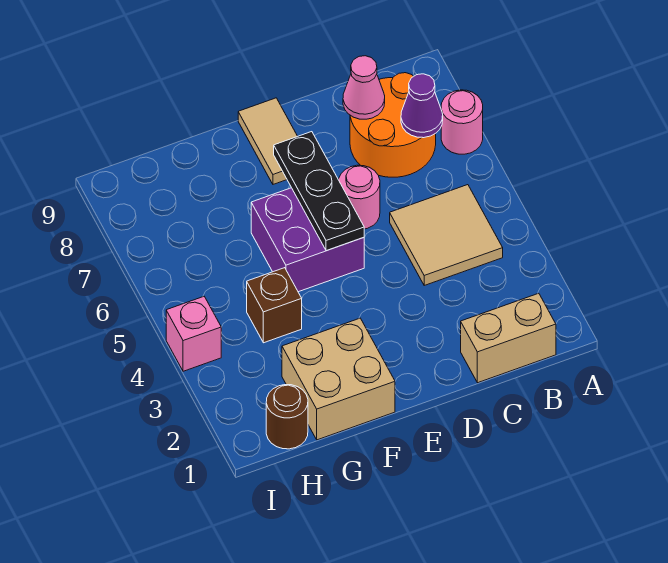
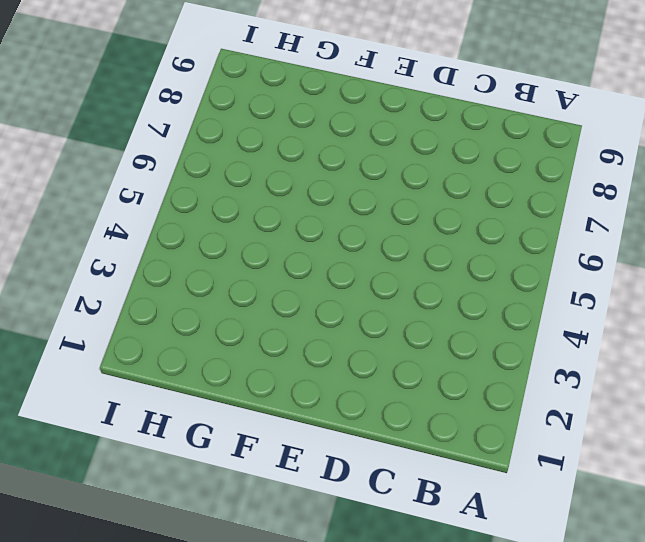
none -> pink 1x1 round brick [441,90,483,154]
none -> tan 1x2 brick [461,293,556,383]
none -> tan 2x2 tile [390,185,503,285]

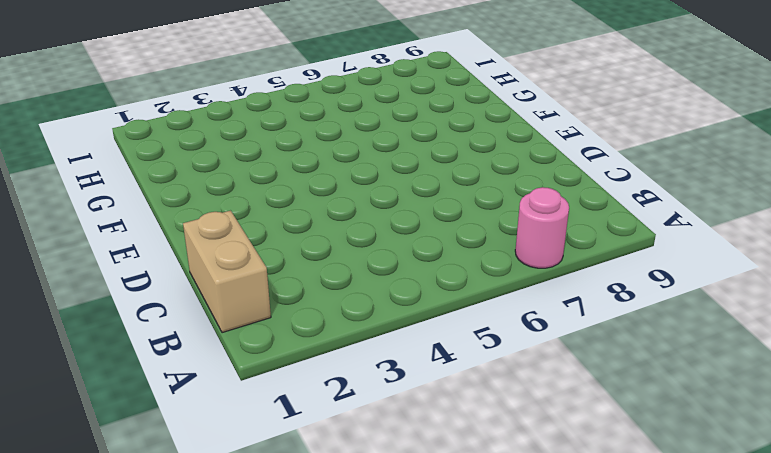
none -> tan 2x2 tile [390,185,503,285]
none -> orange 2x2 round brick [350,73,436,177]
none -> pink 1x1 round brick [339,165,380,229]

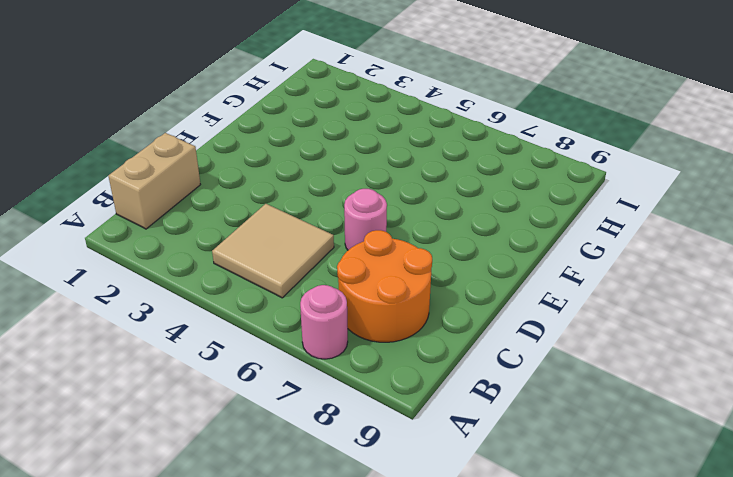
none -> purple 2x2 brick [251,188,364,292]
none -> tan 1x2 tile [238,98,297,184]
none -> tan 2x2 brick [282,318,395,440]

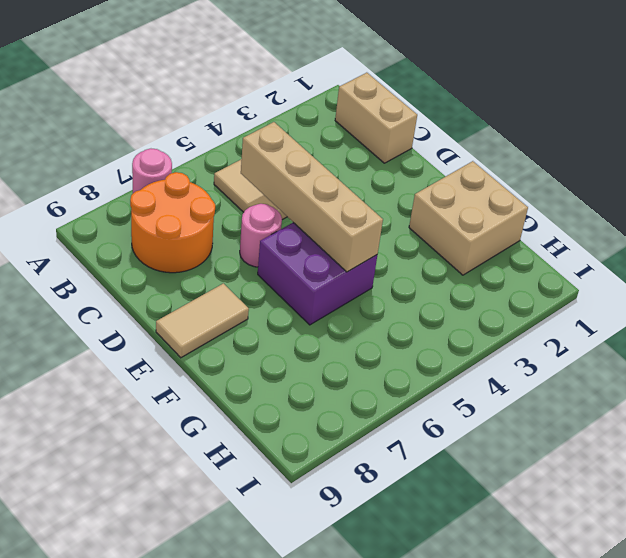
tan 1x4 brick [241,122,383,272] -> black 1x3 plate [274,132,364,251]
none -> brown 1x1 brick [247,268,302,343]
none -> brown 1x1 round brick [266,385,308,449]
none -> pink 1x1 brick [166,297,221,371]

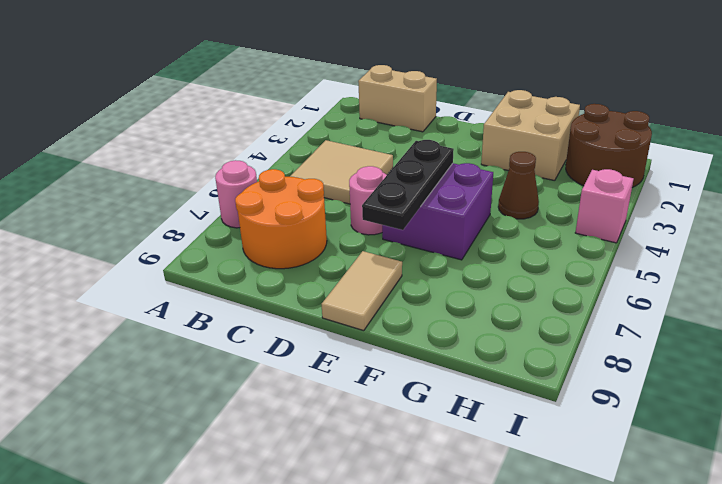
brown 1x1 cone [498,152,539,219] -> brown 1x1 brick [247,268,302,343]
brown 2x2 round brick [566,104,652,187] -> brown 1x1 round brick [266,385,308,449]
none -> purple 1x1 cone [401,74,443,138]
none -> pink 1x1 cone [343,56,385,119]

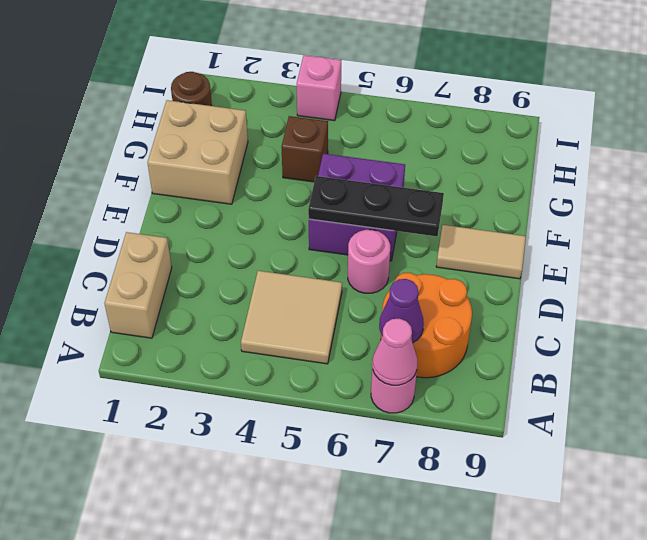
pink 1x1 cone [373,319,417,385] -> pink 1x1 cone moved to [343,56,385,119]

